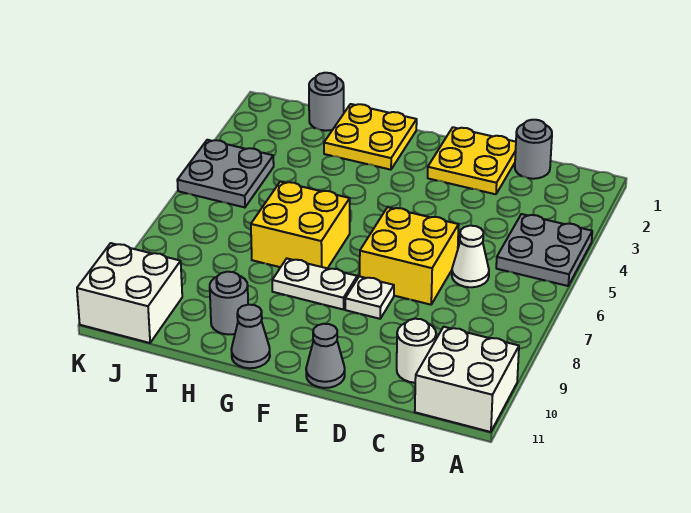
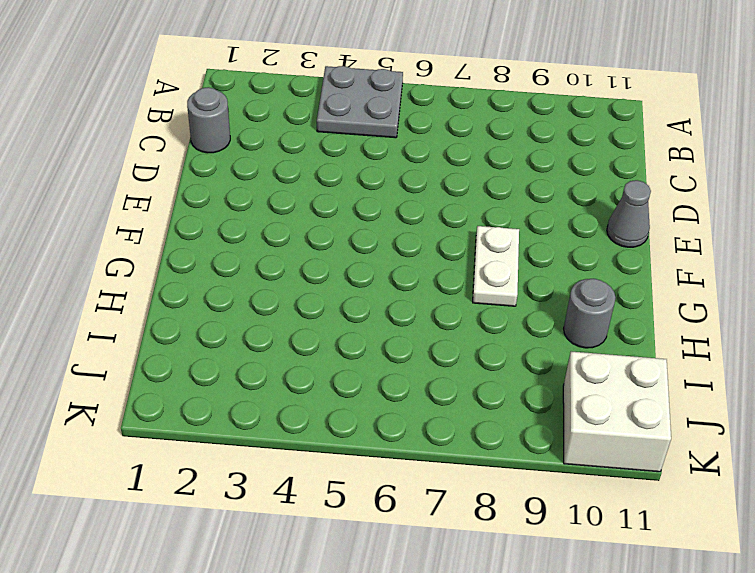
none -> white 2x2 brick [415,327,519,432]
none -> white 1x1 cone [452,226,489,287]
none -> white 1x1 round brick [397,319,436,383]

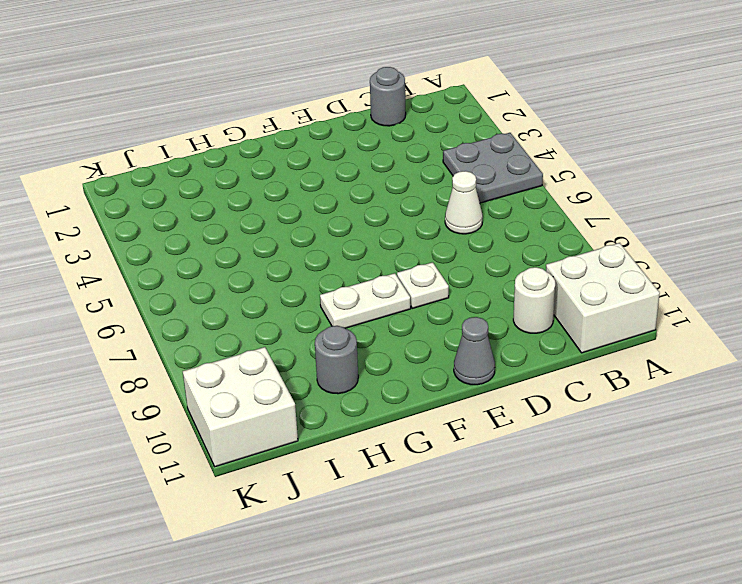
none -> yellow 2x2 plate [428,127,516,194]
none -> yellow 2x2 brick [360,207,459,305]
none -> yellow 2x2 plate [324,104,417,170]

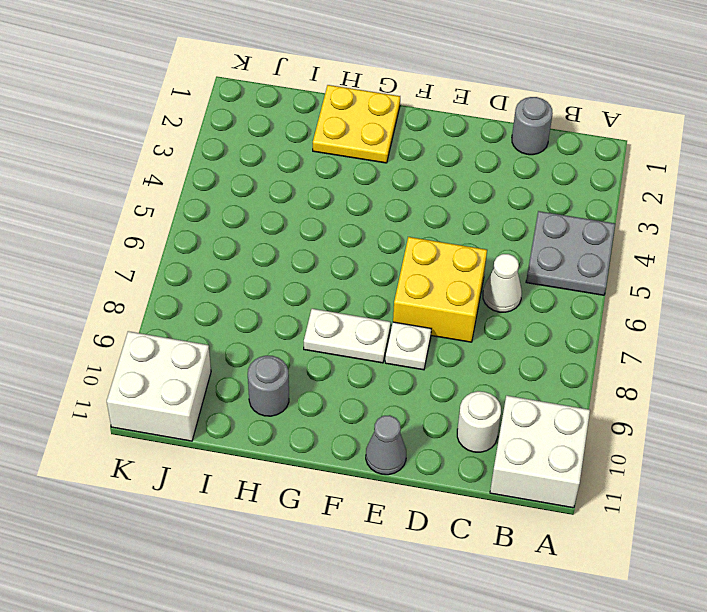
none -> yellow 2x2 plate [428,127,516,194]
none -> yellow 2x2 brick [251,182,350,268]
none -> grey 1x1 cone [231,305,270,368]

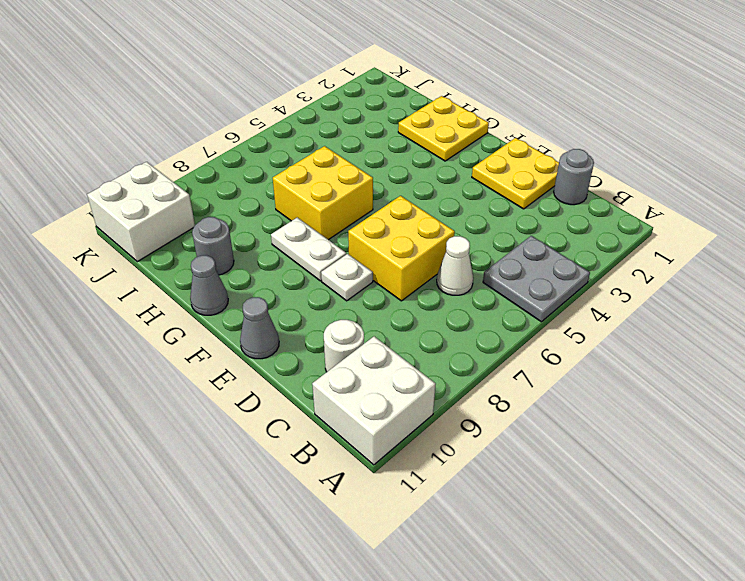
none -> grey 1x1 round brick [309,73,344,131]
none -> grey 2x2 plate [177,140,274,207]

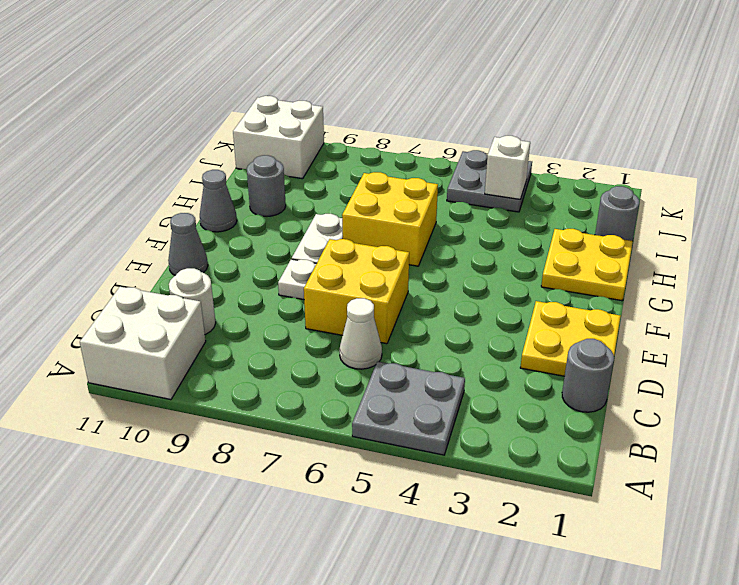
white 1x1 brick [485,136,530,199] -> none

